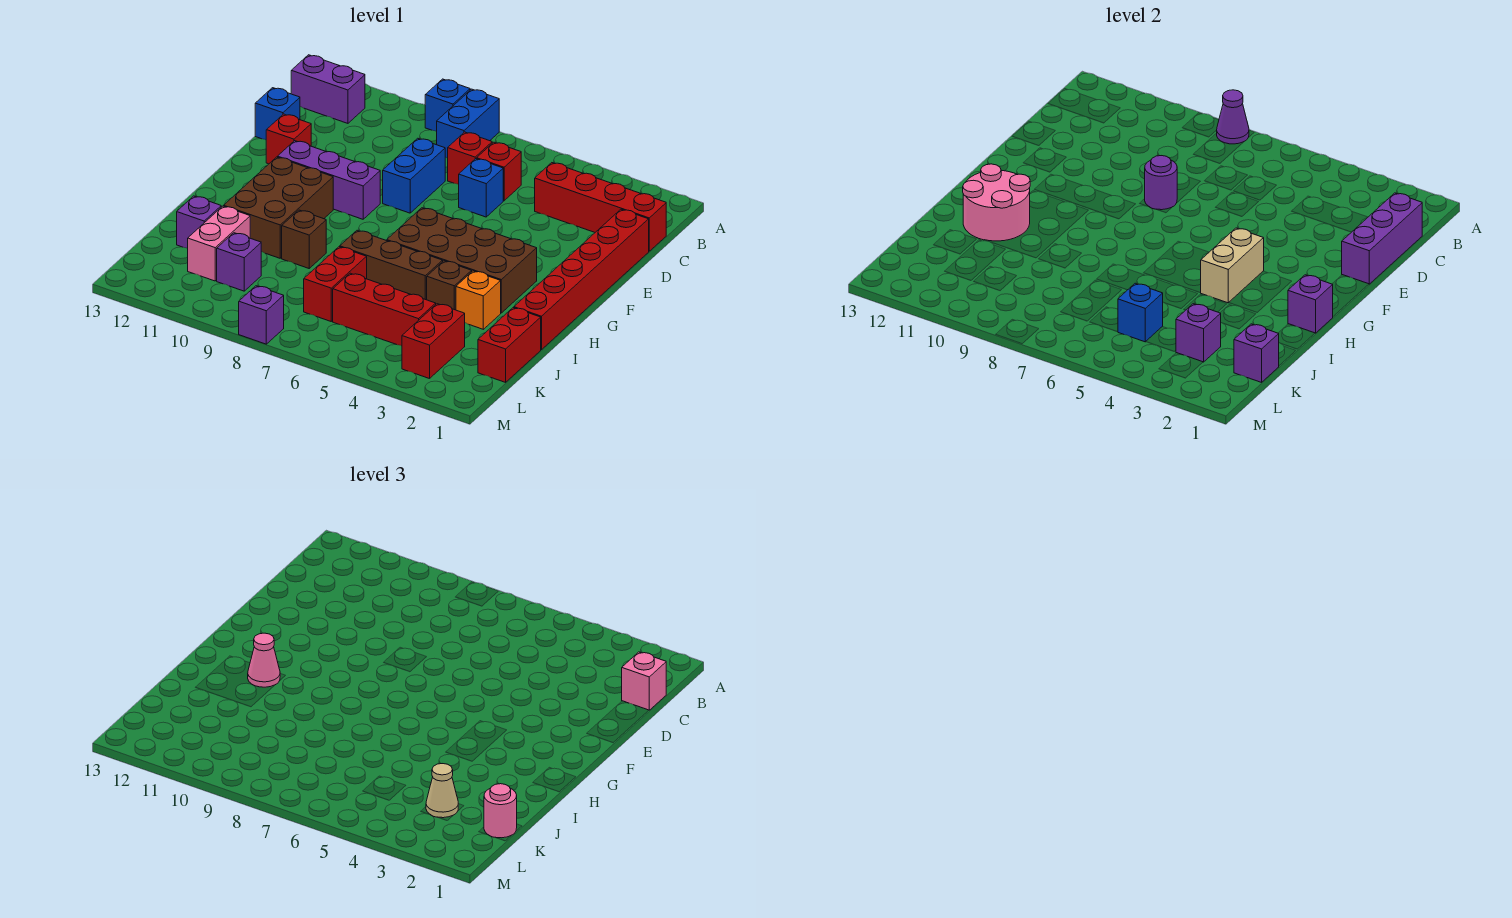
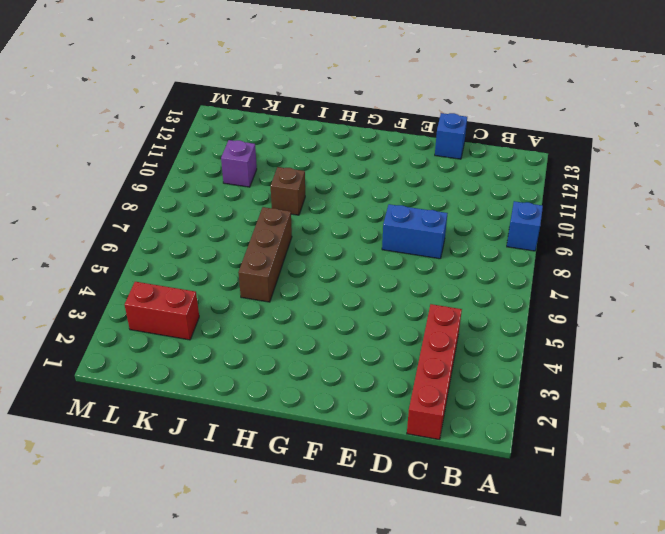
none -> blue 1x2 brick [437,89,499,158]
none -> purple 1x2 brick [291,55,365,123]
none -> red 1x1 brick [477,142,521,201]
none -> red 1x1 brick [448,132,492,185]

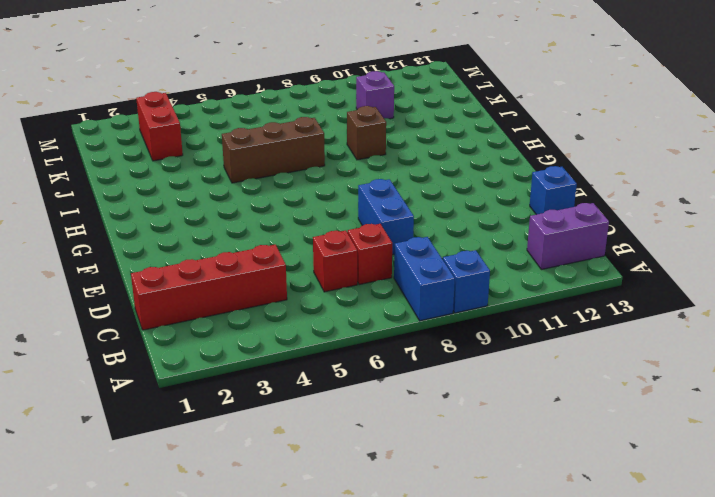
none -> red 1x6 brick [514,209,649,350]
none -> blue 1x1 brick [459,159,503,217]
none -> red 1x1 brick [266,114,311,164]
none -> purple 1x3 brick [278,141,380,219]

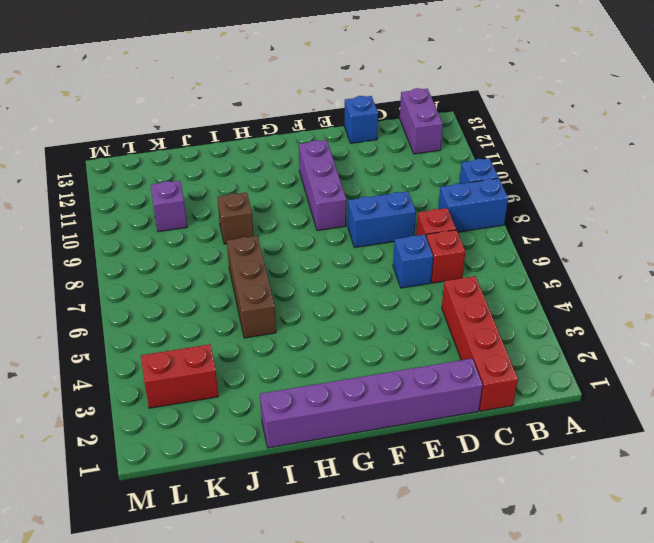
purple 1x6 brick [260,359,483,448] -> red 1x6 brick [514,209,649,350]
none -> red 1x1 brick [266,114,311,164]
none -> brown 2x4 brick [387,208,537,313]
none -> brown 2x3 brick [224,157,333,258]
none -> orange 1x1 brick [456,271,501,329]

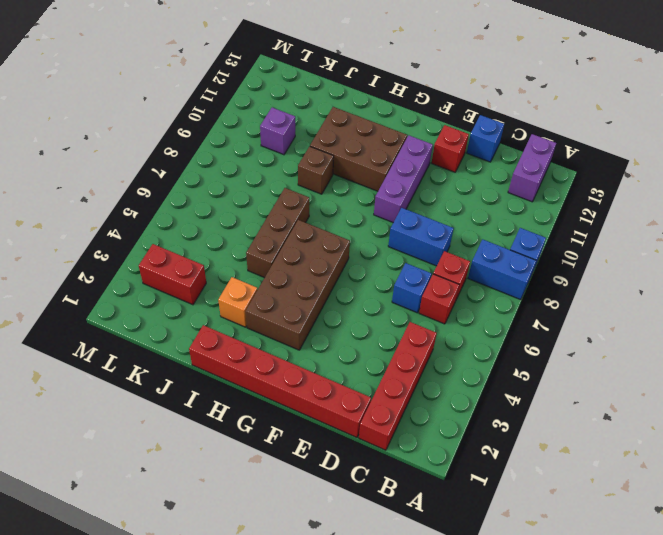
none -> brown 1x1 brick [427,261,472,310]
none -> red 1x2 brick [478,308,541,382]
none -> red 1x2 brick [304,247,367,321]
none -> pink 1x2 brick [188,206,250,281]

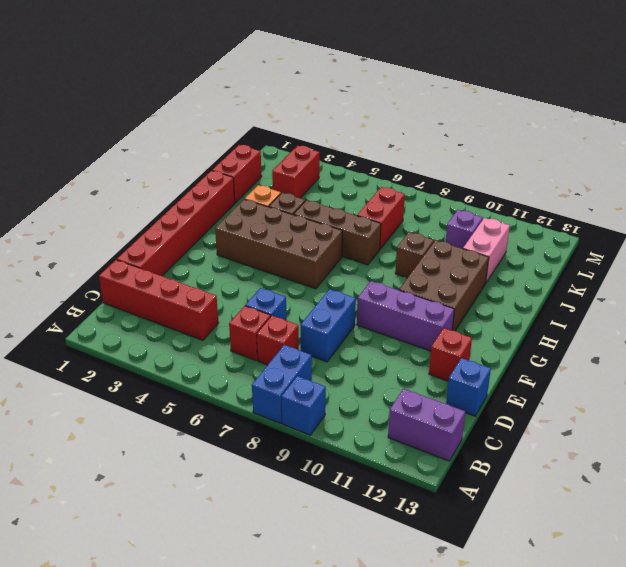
none -> purple 1x1 brick [177,196,221,249]
none -> red 1x3 brick [333,273,436,346]
none -> purple 1x1 brick [239,286,284,344]
none -> purple 1x1 cone [1217,90,1249,144]

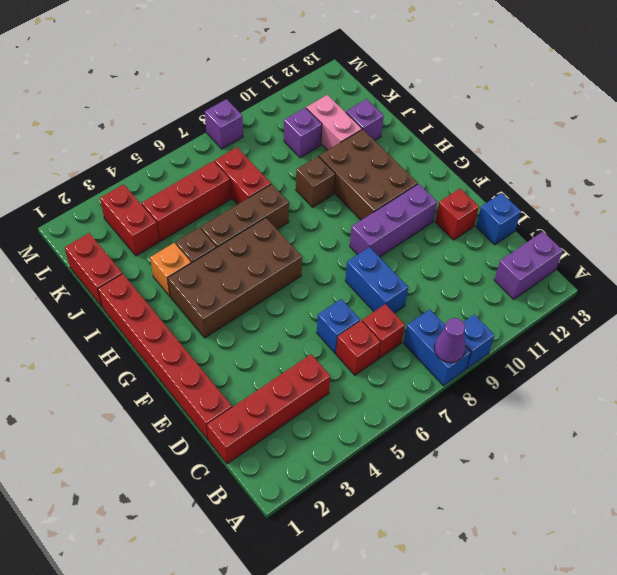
none -> purple 1x3 brick [1342,193,1422,284]
none -> purple 1x1 round brick [1145,156,1177,210]
none -> tan 1x2 brick [1201,228,1264,303]
none -> purple 1x1 brick [1288,275,1333,333]

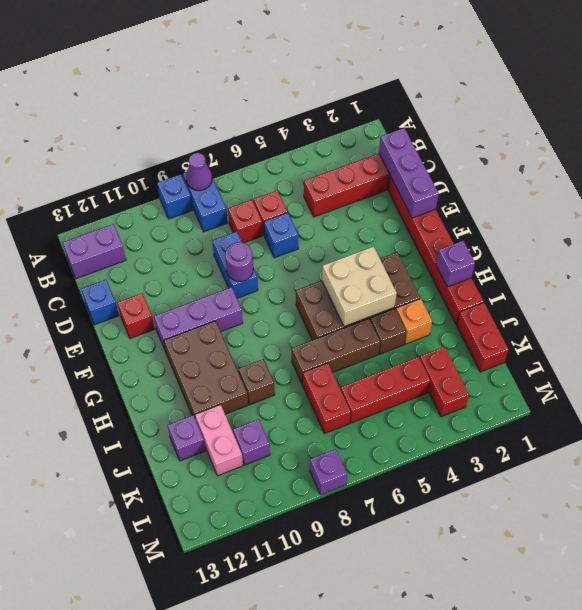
tan 2x2 brick [322,247,397,326] -> tan 1x2 brick [1201,228,1264,303]
none -> pink 2x2 round brick [963,164,1030,241]
none -> purple 1x1 brick [1234,324,1279,382]
none -> purple 1x1 brick [1176,304,1221,362]
none -> blue 1x1 brick [1118,283,1163,342]

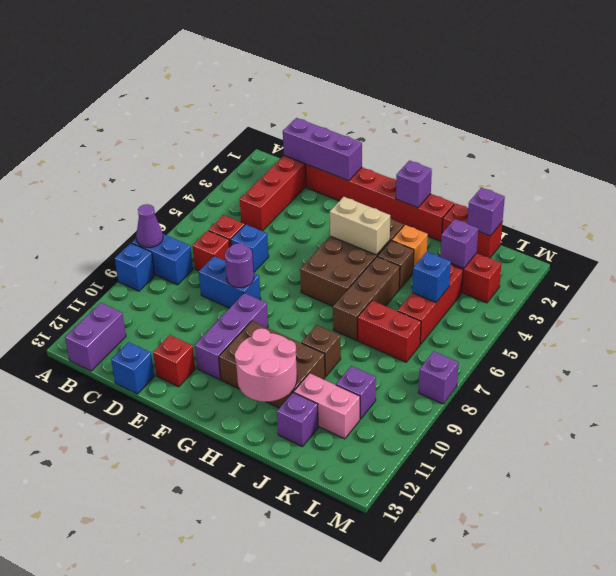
none -> pink 1x1 brick [622,652,666,710]
none -> pink 1x1 cone [248,633,280,687]
none -> pink 1x1 round brick [484,784,517,838]
none -> tan 1x1 cone [426,764,458,818]

